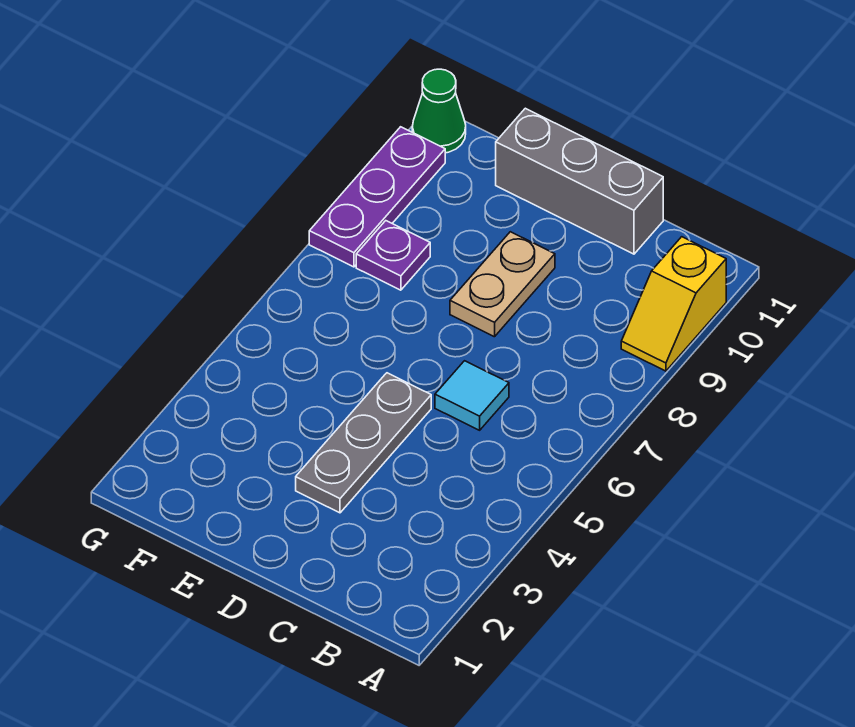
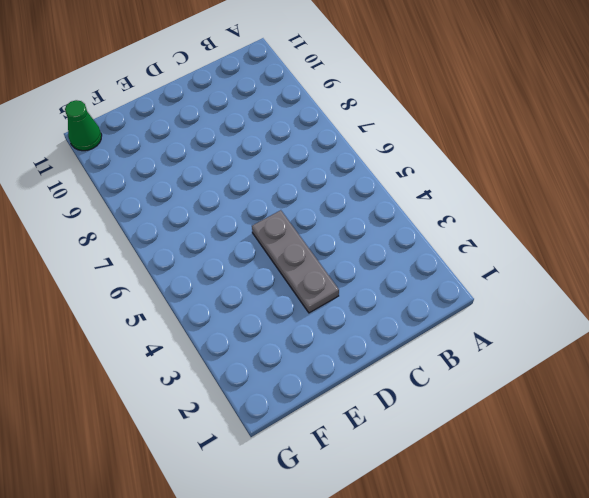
none -> yellow 1x2 slope [621,237,726,371]
none -> cyan 1x1 tile [435,361,509,430]

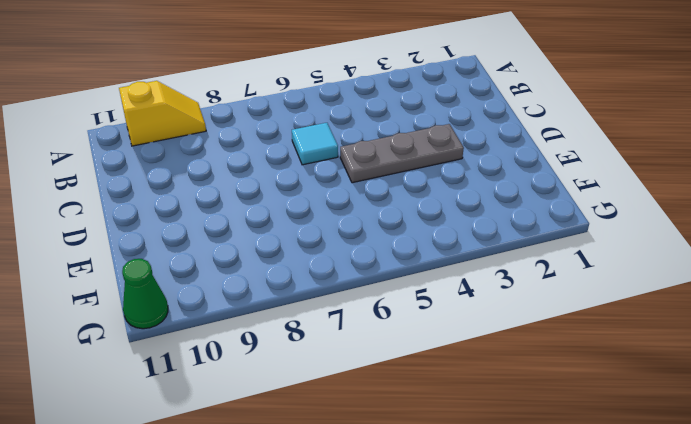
none -> grey 1x3 brick [496,108,663,254]
none -> tan 1x2 plate [450,232,555,337]

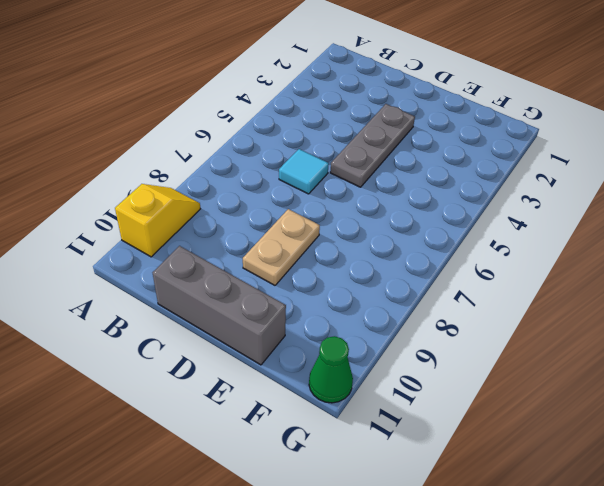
none -> purple 1x1 plate [356,221,430,290]
none -> purple 1x3 plate [309,127,445,267]

